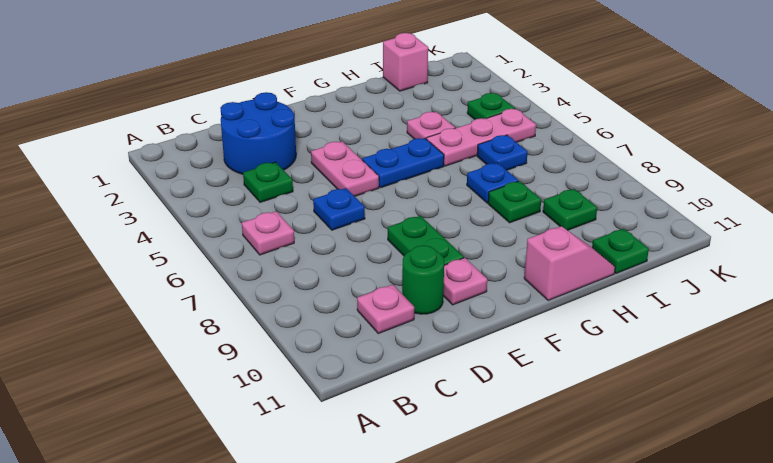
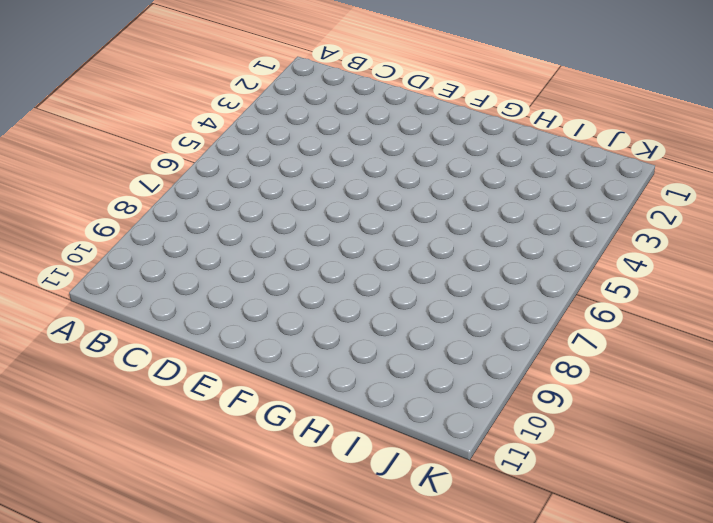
none -> pink 1x1 plate [242,211,294,255]
none -> blue 2x2 round brick [221,92,296,174]
none -> green 1x1 plate [243,162,293,202]

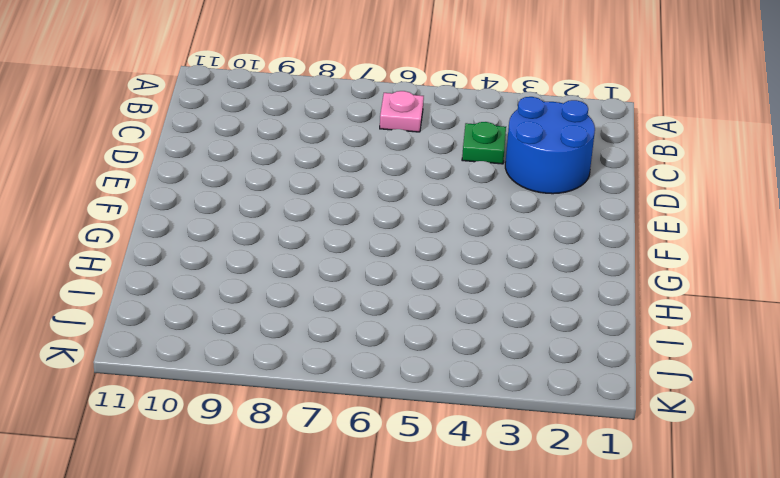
none -> pink 1x1 plate [357,284,414,333]
none -> blue 1x1 plate [313,188,365,230]
none -> green 1x1 round brick [402,245,444,314]

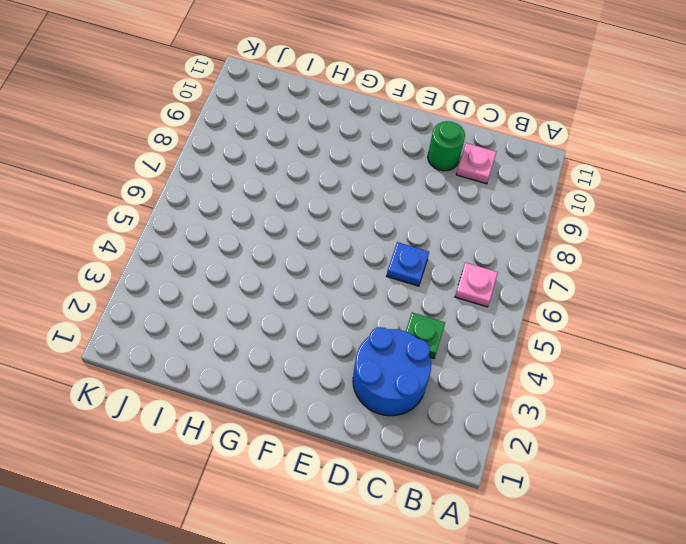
none -> pink 1x2 plate [311,141,379,196]
none -> green 1x2 plate [388,216,464,265]
none -> pink 1x1 plate [443,258,487,305]

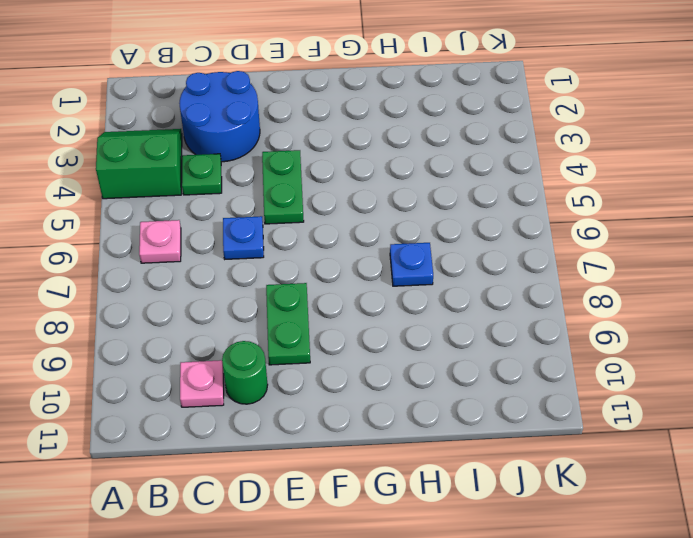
green 2x2 slope [96,129,182,199] -> none
green 1x2 plate [262,150,304,224] -> pink 1x2 plate [311,141,379,196]
none -> pink 1x1 plate [443,258,487,305]
none -> blue 1x2 plate [362,138,444,188]
none -> pink 1x2 slope [524,226,615,301]

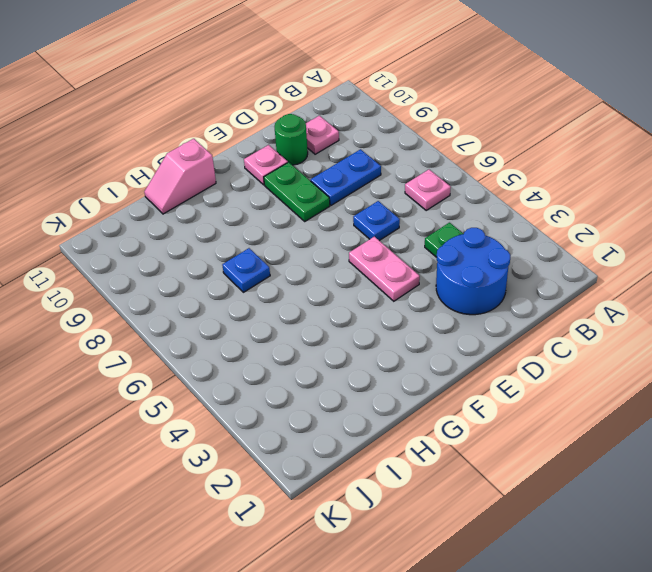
blue 1x2 plate [311,149,381,205] -> blue 1x2 plate moved to [362,138,444,188]
none -> pink 1x1 plate [407,112,455,139]
none -> pink 1x3 plate [426,109,536,166]
none -> green 1x1 plate [488,181,541,223]

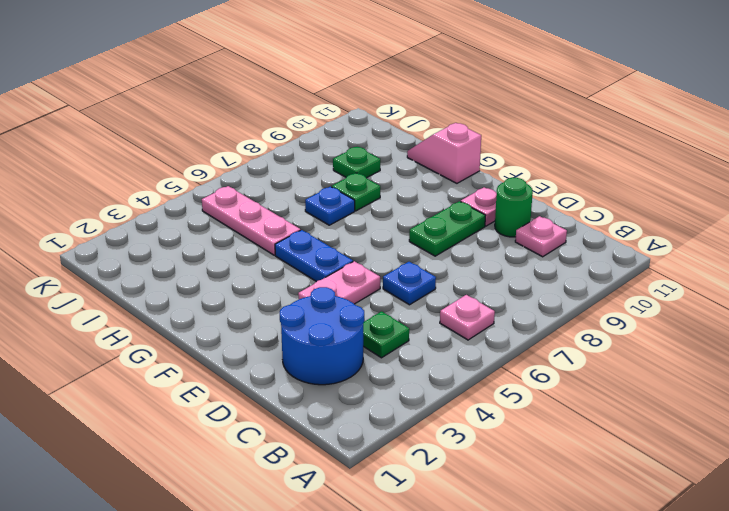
none -> pink 1x1 plate [407,112,455,139]
none -> pink 1x1 brick [383,33,428,91]
none -> blue 1x1 plate [477,135,528,170]

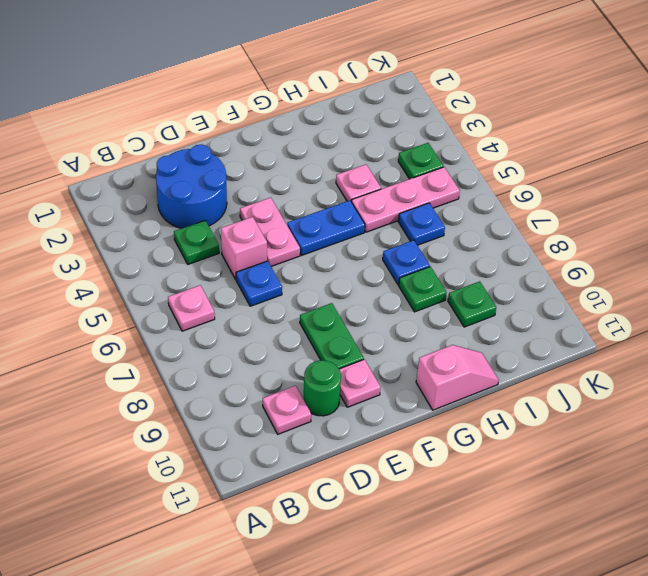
pink 1x1 brick [221,217,267,279] -> pink 1x1 brick moved to [383,33,428,91]
none -> green 1x1 plate [592,229,649,273]

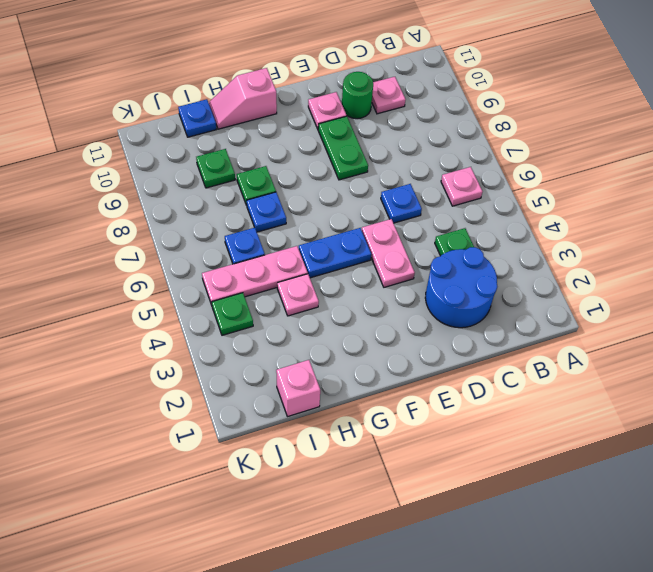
blue 1x1 plate [178,99,216,137] -> green 1x1 plate [592,229,649,273]

